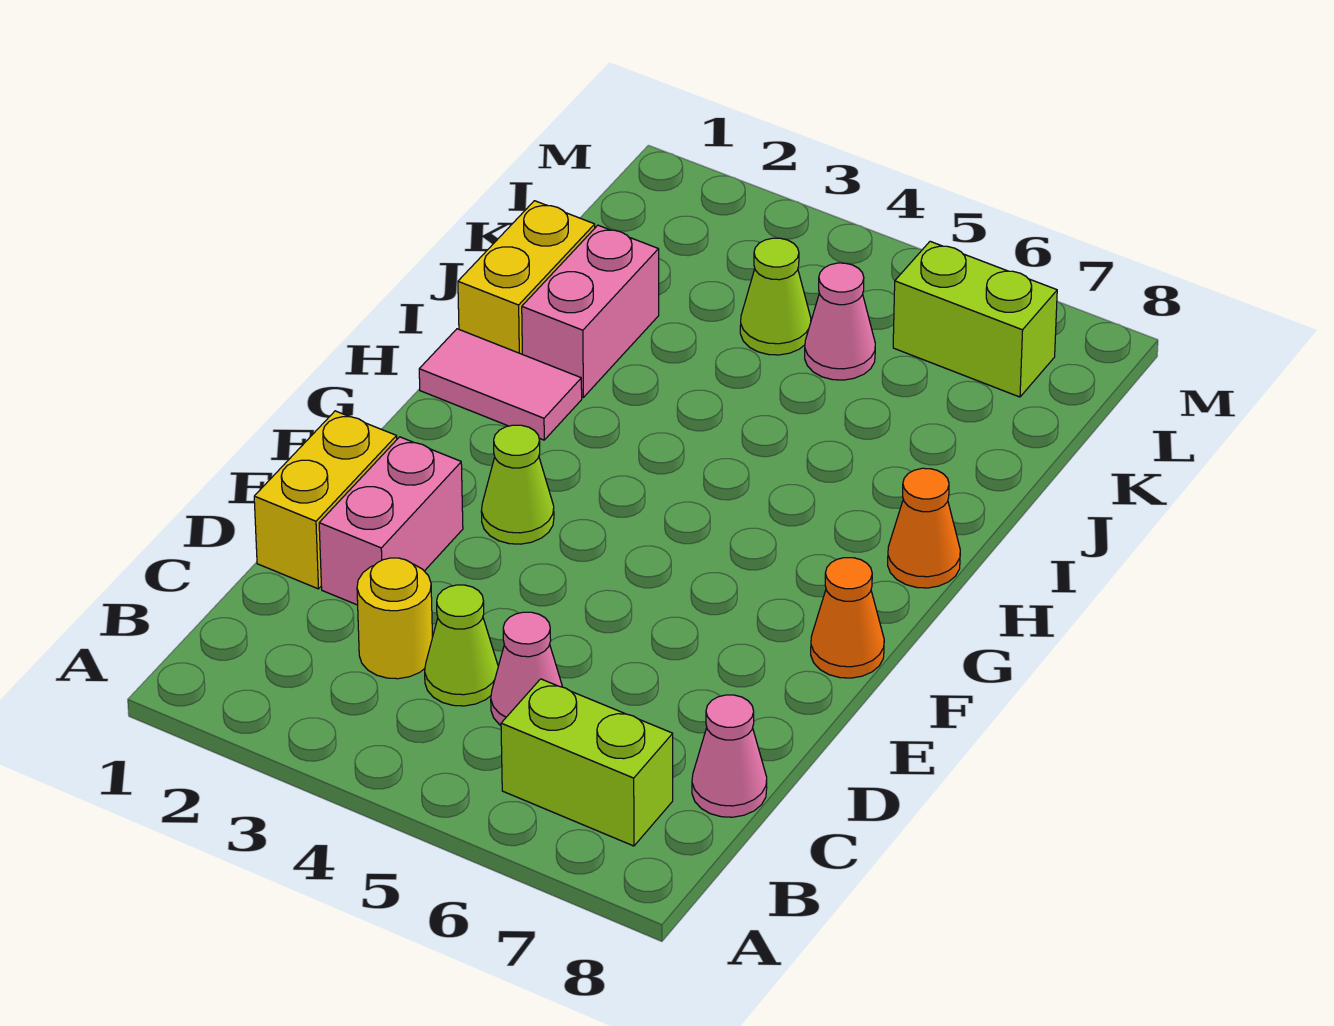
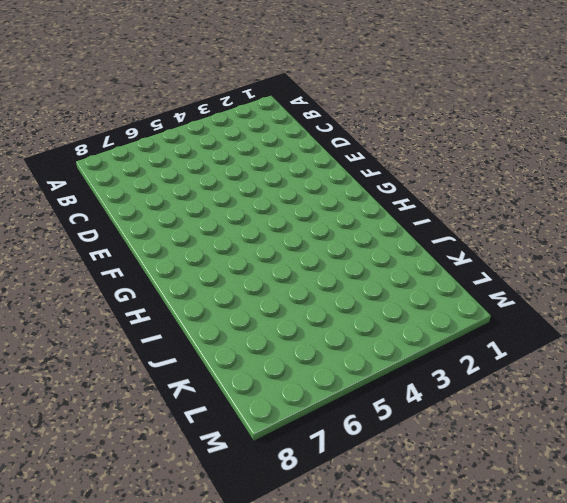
none -> lime 1x2 brick [501,679,673,846]
none -> yellow 1x1 round brick [357,558,433,679]
none -> lime 1x1 cone [425,585,498,706]

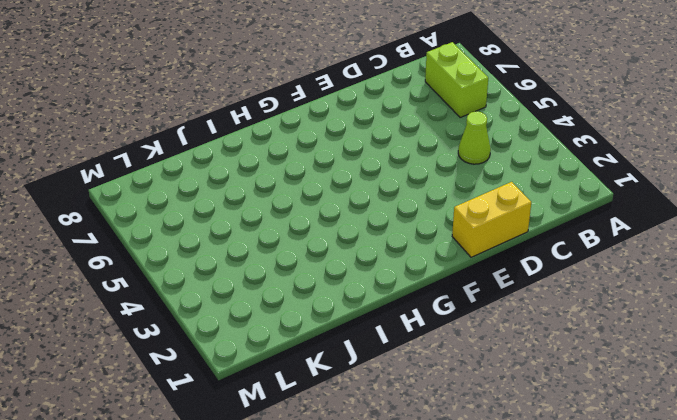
none -> yellow 1x1 round brick [357,558,433,679]
none -> pink 1x1 cone [491,612,562,725]
none -> pink 1x1 cone [692,695,767,817]

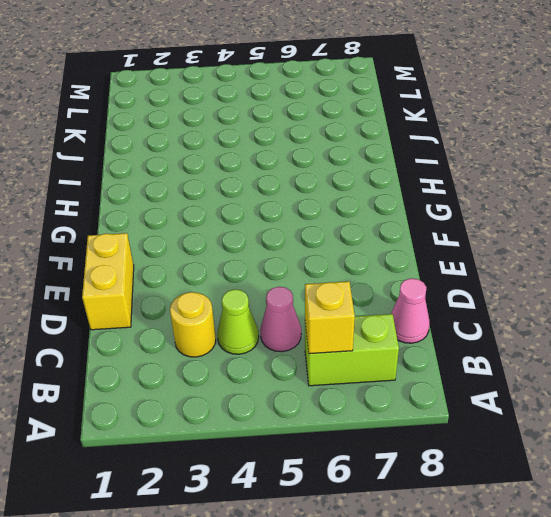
yellow 1x1 brick [305,281,355,354] -> none
none -> pink 1x2 brick [319,437,463,605]
none -> lime 1x1 cone [481,425,554,544]
none -> orange 1x1 cone [811,558,884,678]

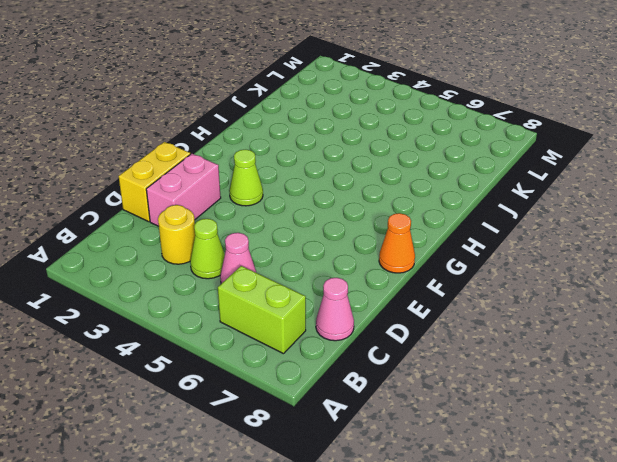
none -> pink 1x2 tile [419,329,582,440]
none -> orange 1x1 cone [888,468,960,588]
none -> yellow 1x2 brick [458,201,595,354]

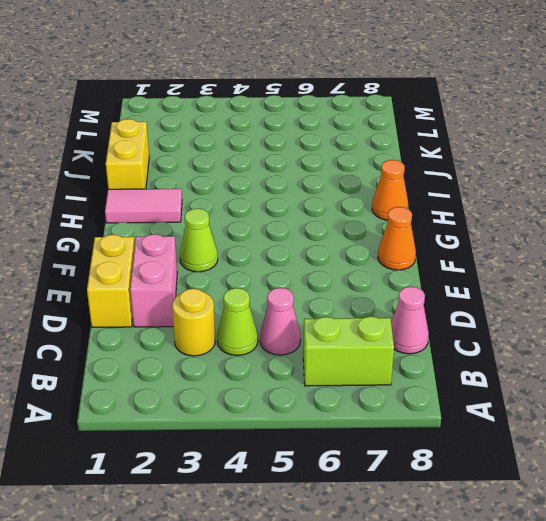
none -> pink 1x2 brick [522,225,659,397]
none -> lime 1x1 cone [740,238,811,355]
none -> pink 1x1 cone [805,263,875,380]

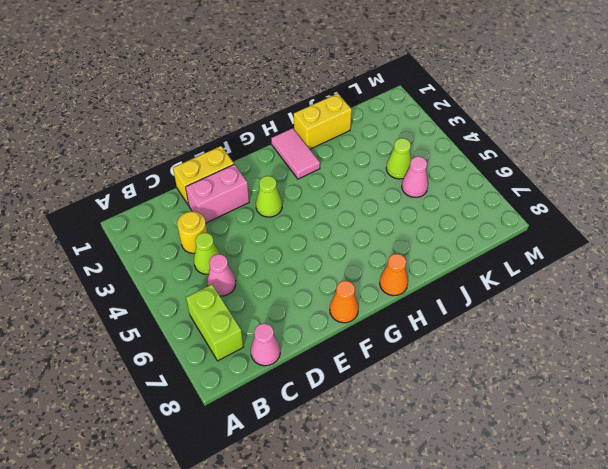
none -> pink 1x2 brick [522,225,659,397]
none -> lime 1x2 brick [893,241,1057,397]

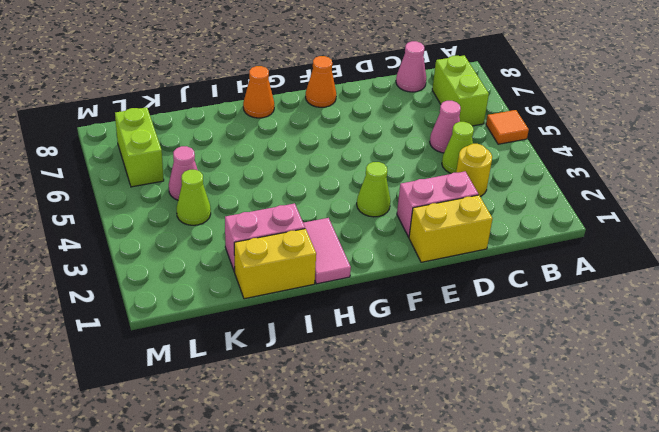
orange 1x1 tile [486,110,529,144] -> none

